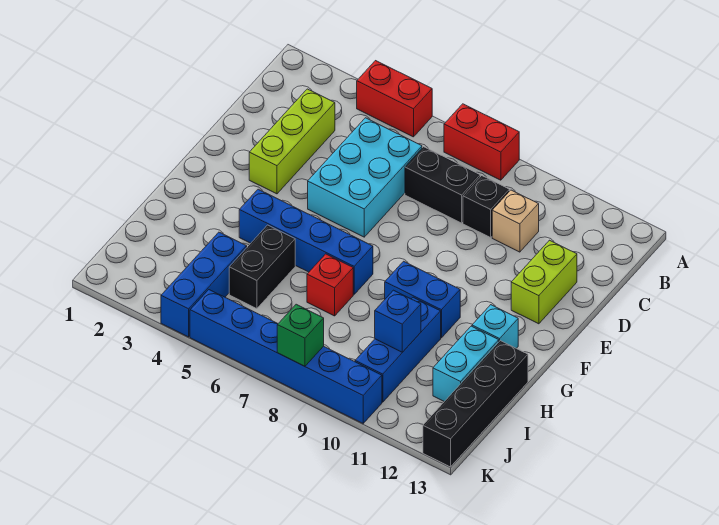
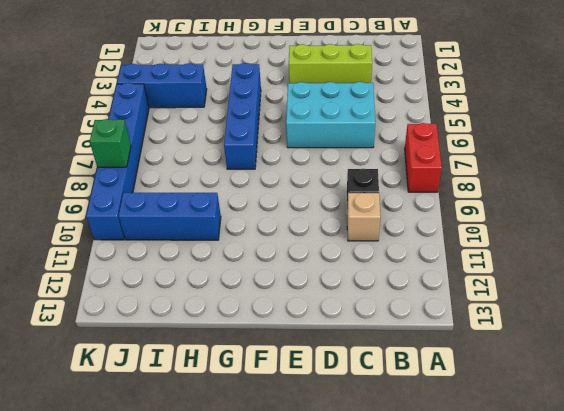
none -> red 1x2 brick [357,61,432,137]
none -> black 1x2 brick [405,147,480,223]
none -> lime 1x2 brick [511,240,577,324]

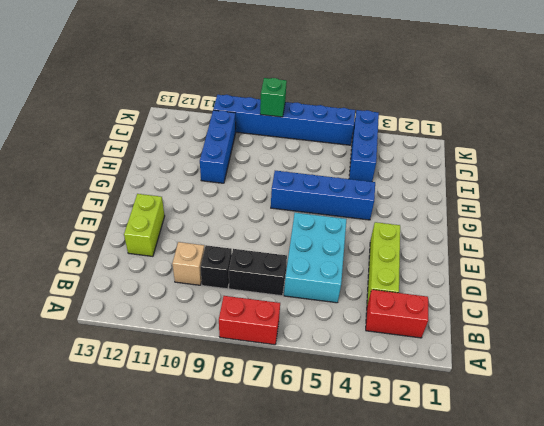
red 1x2 brick [366,290,428,338] -> red 1x2 brick moved to [357,61,432,137]
none -> blue 1x2 brick [385,261,460,338]
none -> cyan 1x1 brick [472,305,518,348]
none -> black 1x2 brick [229,225,295,309]

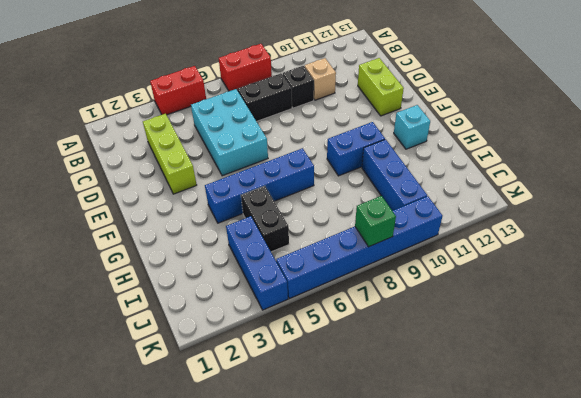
none -> red 1x1 brick [307,254,353,316]
none -> cyan 1x2 brick [433,326,499,401]
none -> black 1x4 brick [423,341,528,467]

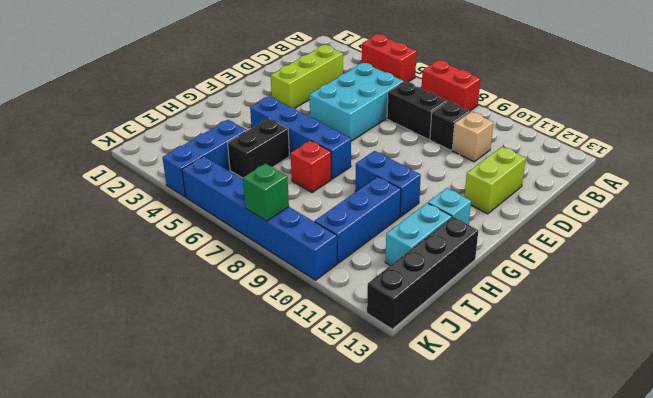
none -> blue 1x1 brick [375,290,421,352]

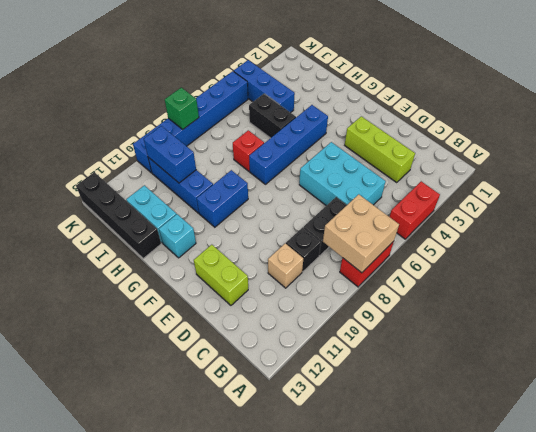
tan 2x2 brick [323,194,399,273] -> none
blue 1x2 brick [144,126,196,183] -> blue 1x1 brick [375,290,421,352]

